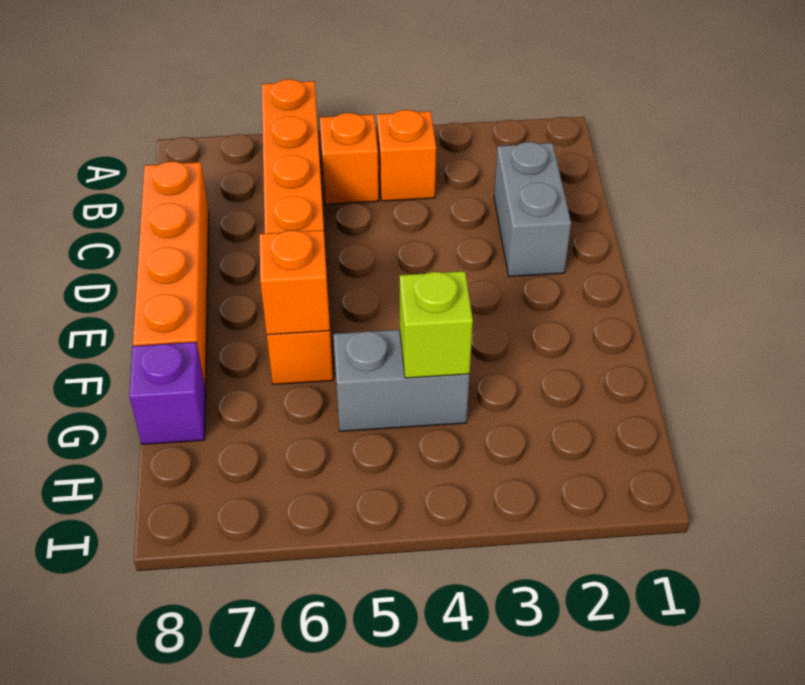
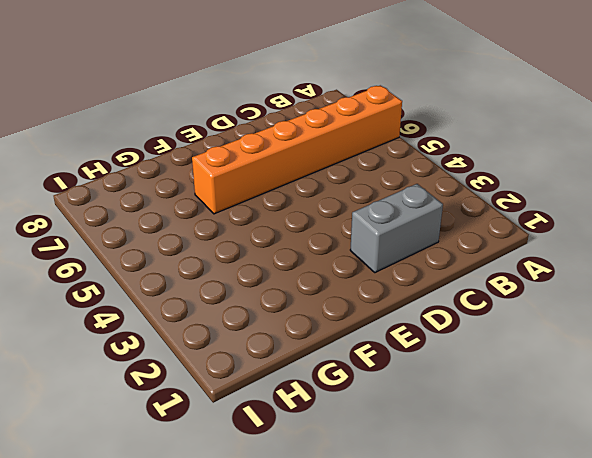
none -> orange 1x1 brick [377,110,436,201]
none -> orange 1x1 brick [320,113,379,204]

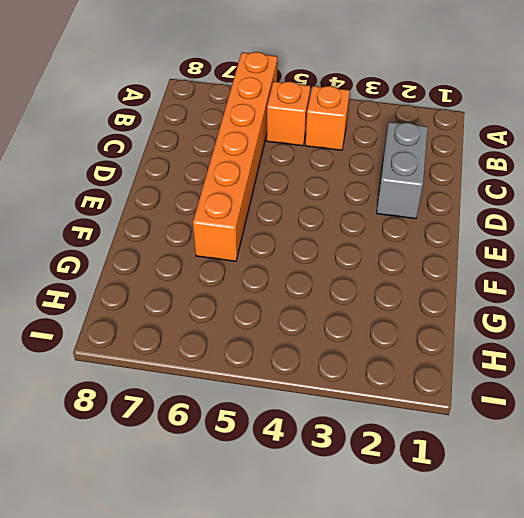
none -> orange 1x4 brick [133,161,209,389]
none -> grey 1x2 brick [333,330,470,431]

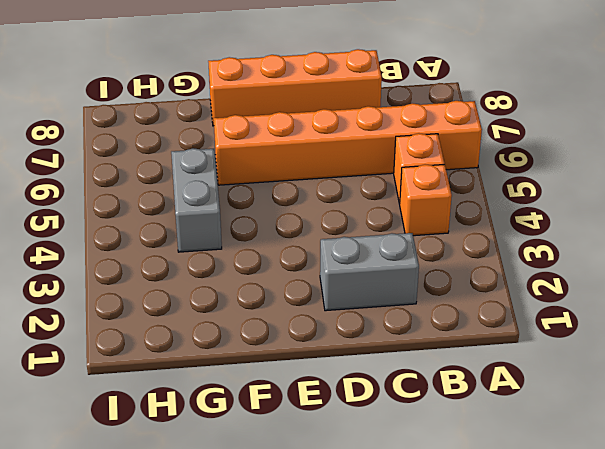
none -> purple 1x1 brick [129,342,206,444]
none -> orange 1x1 brick [259,230,330,335]

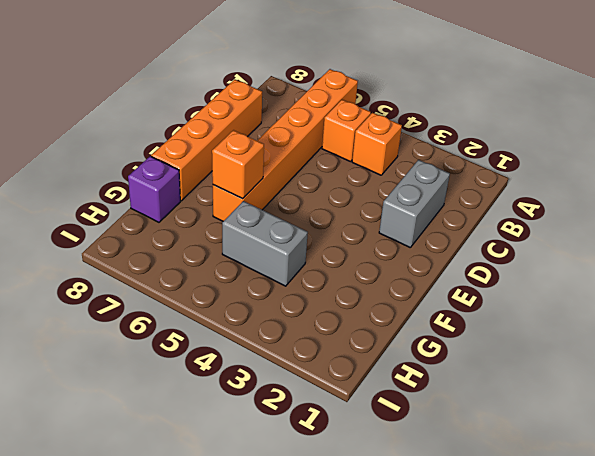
none -> lime 1x1 brick [400,271,473,378]

